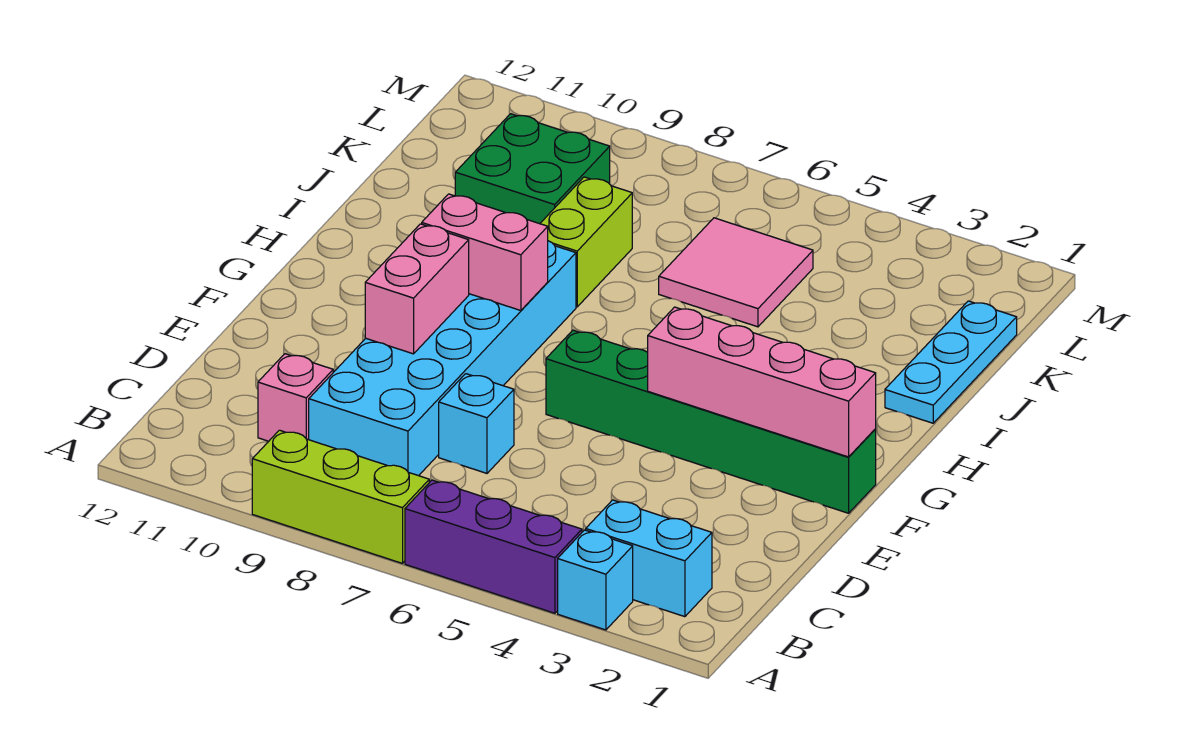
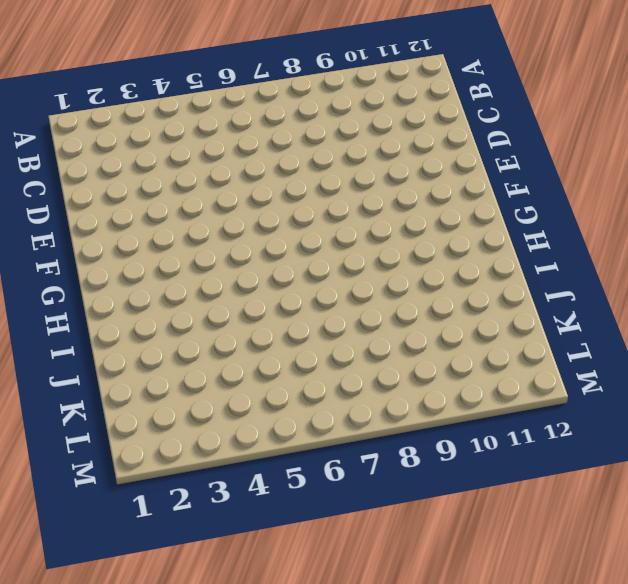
none -> cyan 1x1 brick [558,530,633,630]
none -> purple 1x3 brick [405,480,582,613]
none -> lime 1x3 brick [252,430,429,563]

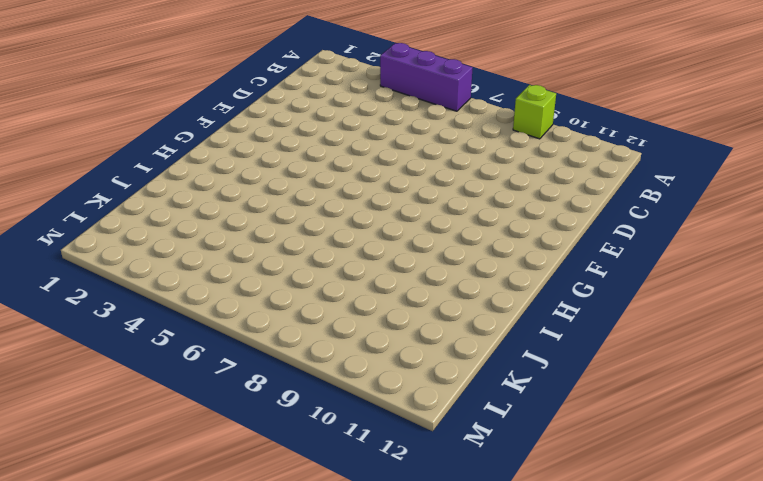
lime 1x1 brick [513,85,556,139] -> lime 1x3 brick [252,430,429,563]
none -> cyan 1x1 brick [558,530,633,630]
none -> cyan 1x2 brick [586,500,712,617]
none -> cyan 2x6 brick [309,241,576,476]

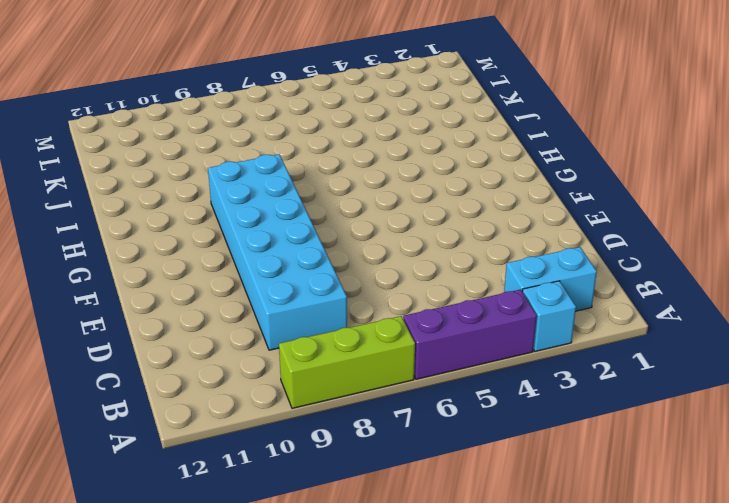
none -> pink 1x1 brick [258,354,333,441]
none -> cyan 1x1 brick [439,374,514,473]
none -> green 1x6 brick [546,330,876,513]

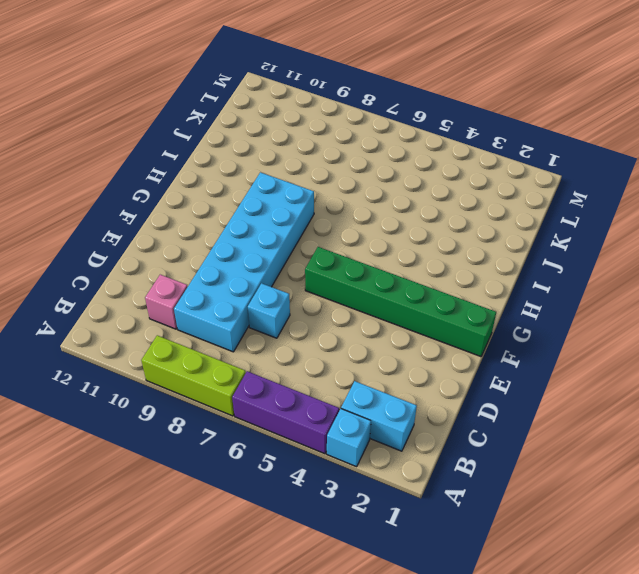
none -> cyan 1x3 plate [885,301,1017,423]
none -> lime 1x2 brick [540,177,632,307]
none -> pink 2x2 tile [659,218,813,327]

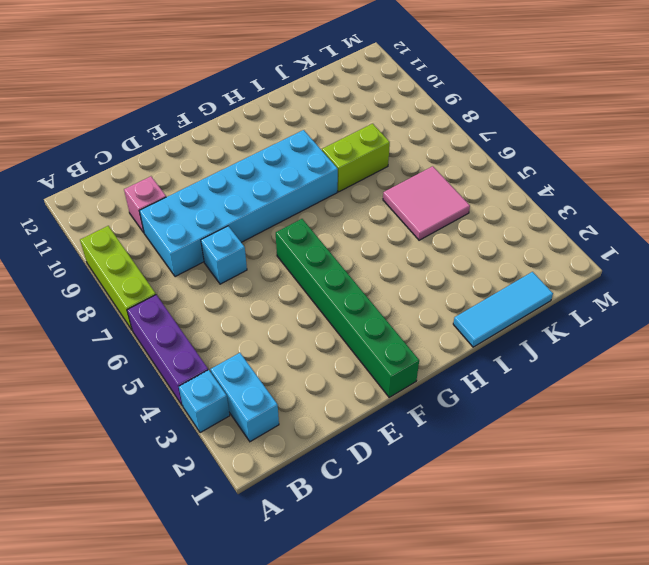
cyan 1x3 tile [453,272,553,347] -> cyan 1x3 plate [885,301,1017,423]
none -> green 2x2 brick [455,114,610,224]
none -> pink 1x2 brick [365,224,469,354]
none -> pink 1x4 brick [648,307,876,457]

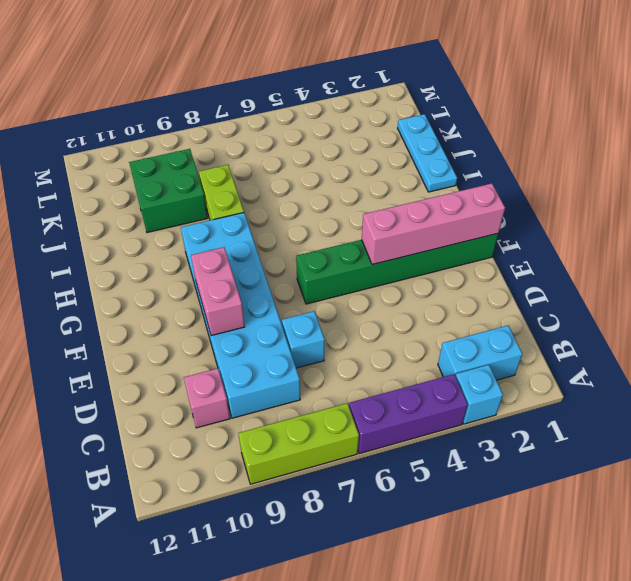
none -> pink 2x2 tile [659,218,813,327]
none -> pink 1x2 brick [422,194,548,311]

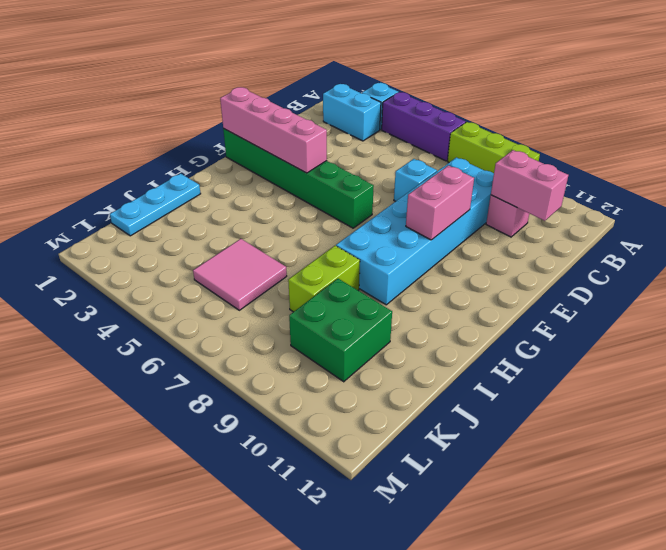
pink 1x2 brick [491,150,568,221] -> pink 1x2 brick moved to [422,194,548,311]

